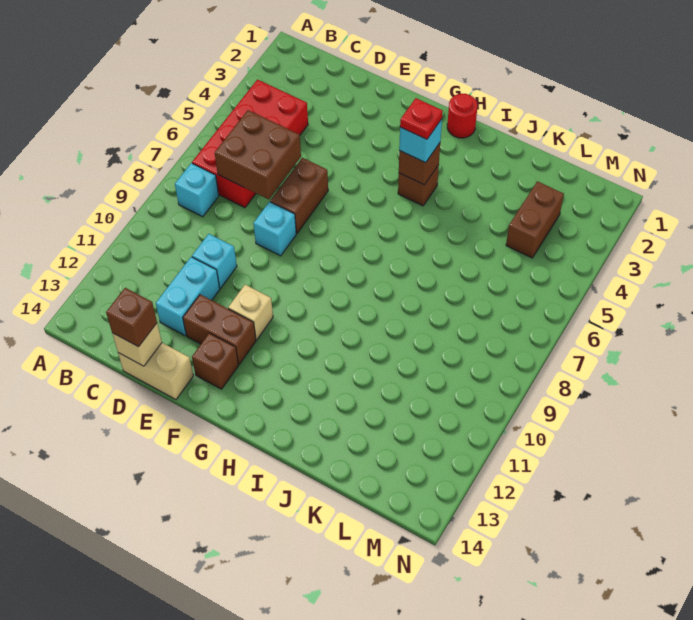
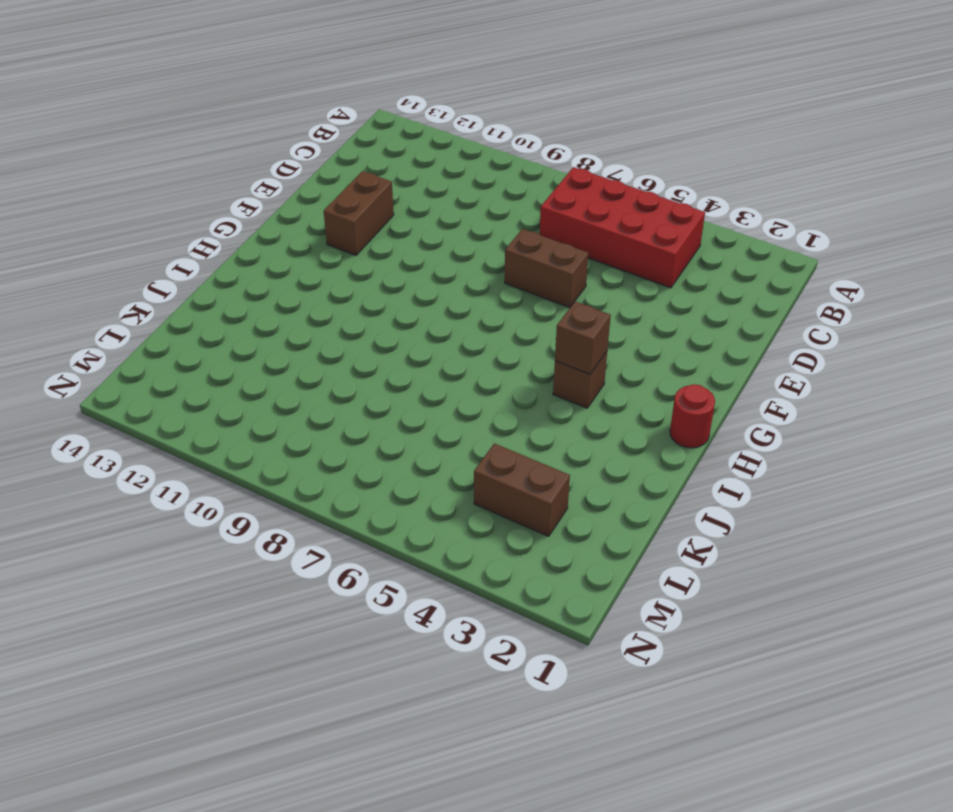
none -> cyan 1x1 brick [175,163,219,217]
none -> cyan 1x1 brick [192,234,237,288]
none -> cyan 1x2 brick [156,257,220,335]

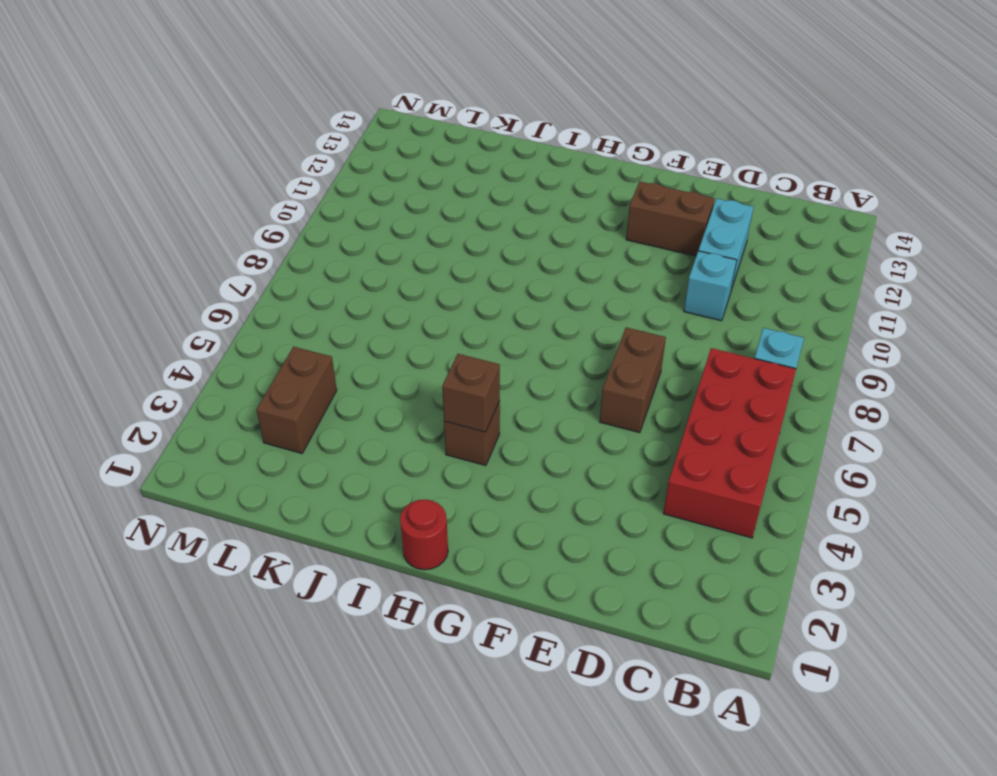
none -> tan 1x2 brick [118,343,193,399]
none -> cyan 1x1 brick [253,202,296,256]
none -> tan 1x1 brick [228,285,273,340]

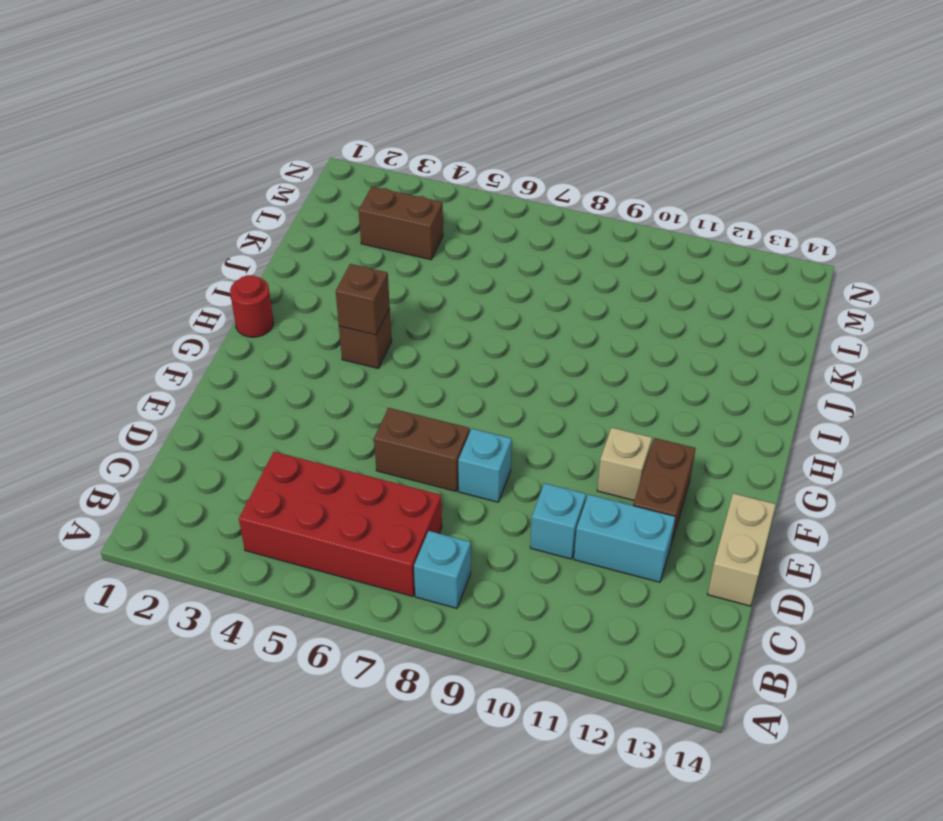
none -> brown 1x1 brick [192,333,238,389]
none -> brown 2x2 brick [215,110,301,199]
none -> tan 1x1 brick [112,323,162,366]

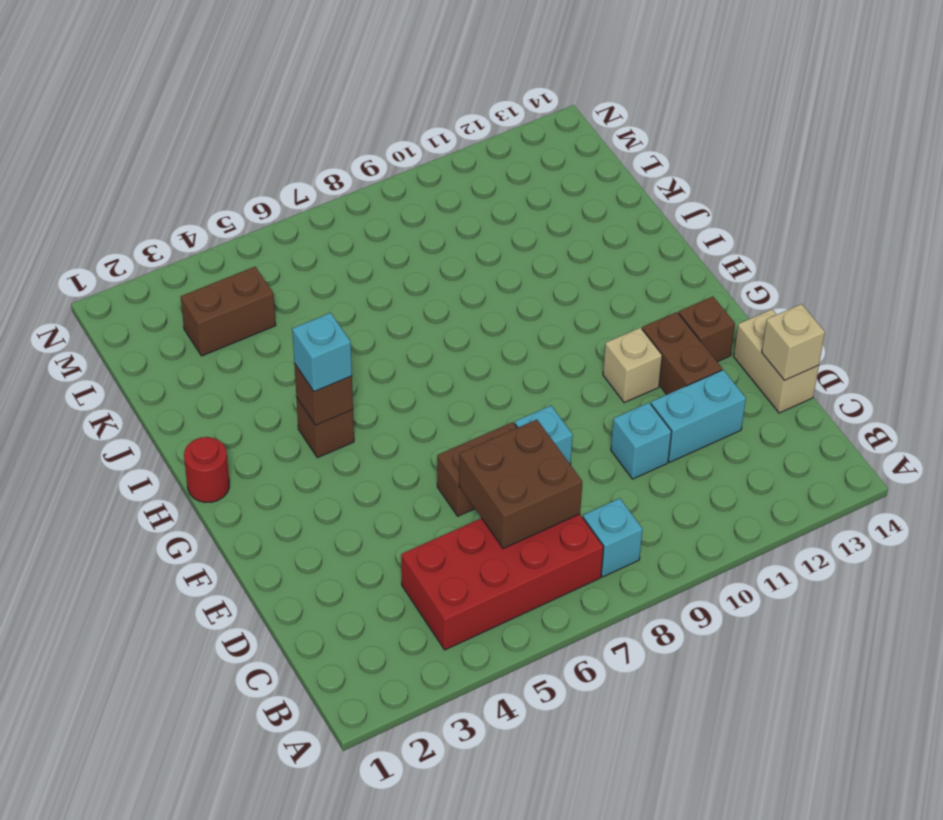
none -> brown 1x1 brick [106,288,157,347]
none -> red 1x1 plate [400,98,443,139]

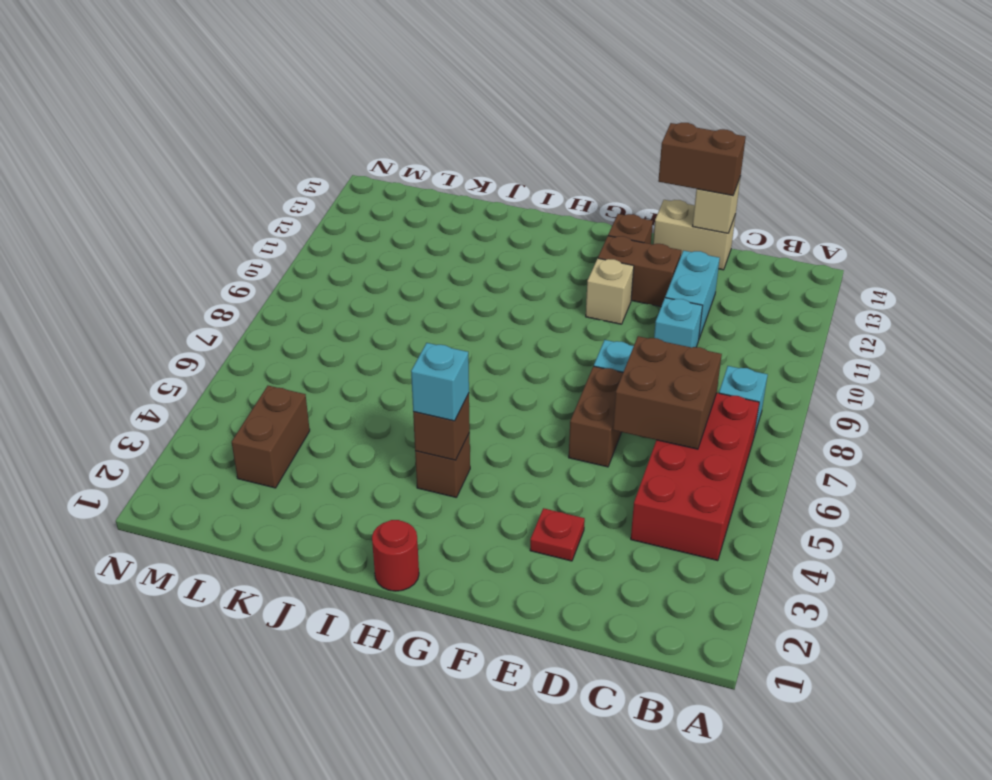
brown 1x2 brick [658,123,746,196] -> brown 1x1 brick [106,288,157,347]
red 1x1 plate [530,508,585,561] -> red 1x1 plate moved to [400,98,443,139]

